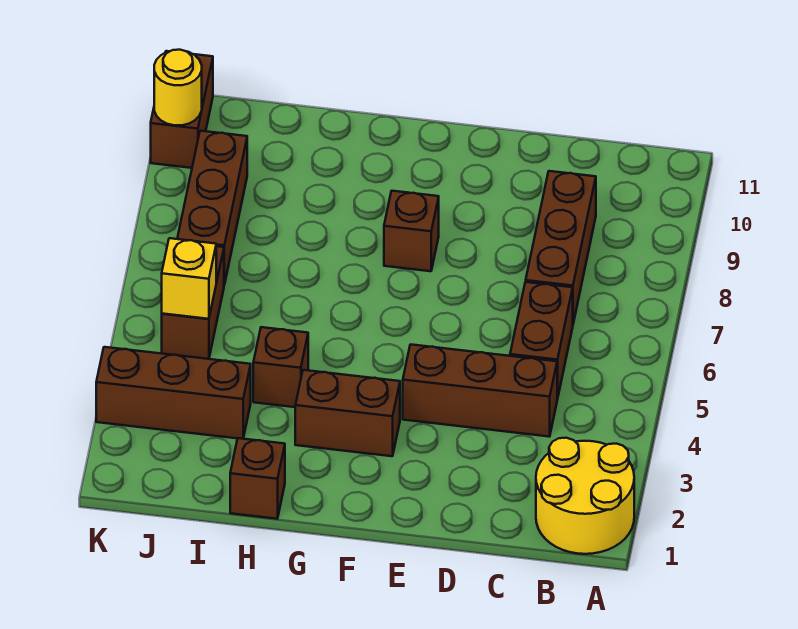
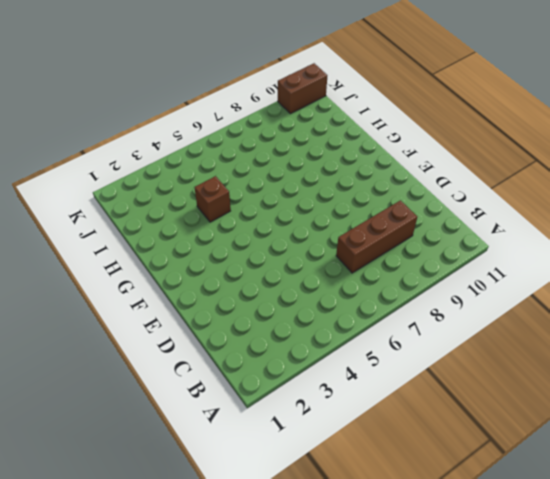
none -> yellow 2x2 round brick [536,438,634,554]
none -> brown 1x3 brick [403,344,557,437]
none -> brown 1x2 brick [510,282,573,399]

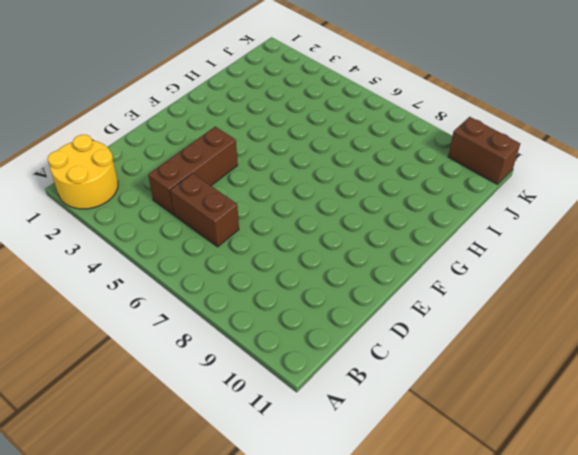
none -> brown 1x3 brick [526,171,596,323]
none -> brown 1x2 brick [295,370,400,456]
none -> brown 1x1 brick [384,191,439,271]

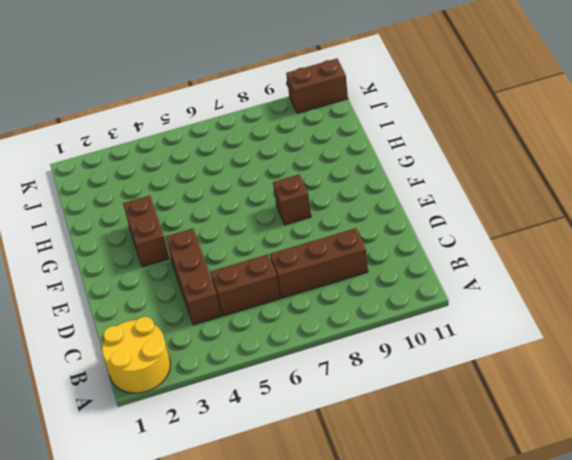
none -> brown 1x1 brick [230,438,285,519]
none -> brown 1x1 brick [253,327,308,407]
none -> brown 1x3 brick [96,347,251,439]

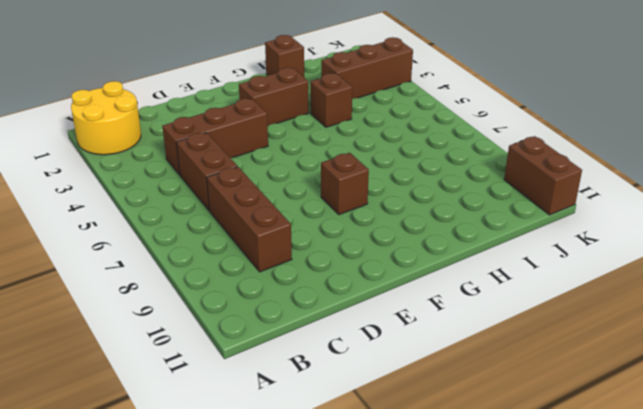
none -> brown 1x2 brick [162,246,224,359]
none -> brown 1x3 brick [177,131,247,285]
none -> yellow 1x1 brick [162,238,216,319]

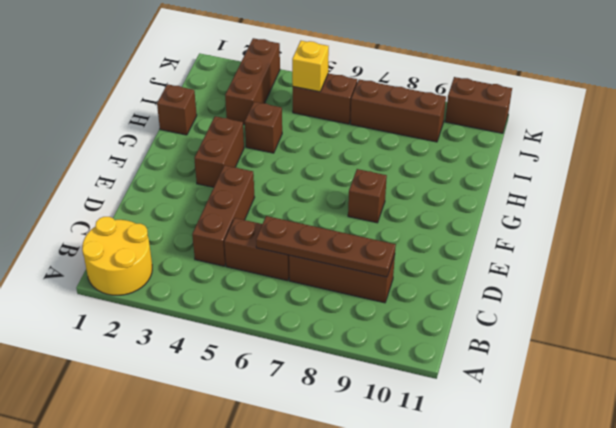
brown 1x4 plate [256,216,396,277] -> none
none -> yellow 1x1 round brick [154,50,202,125]

